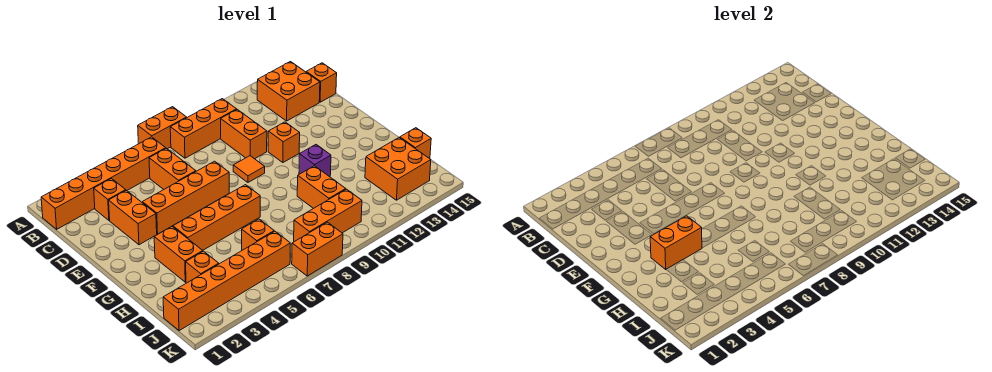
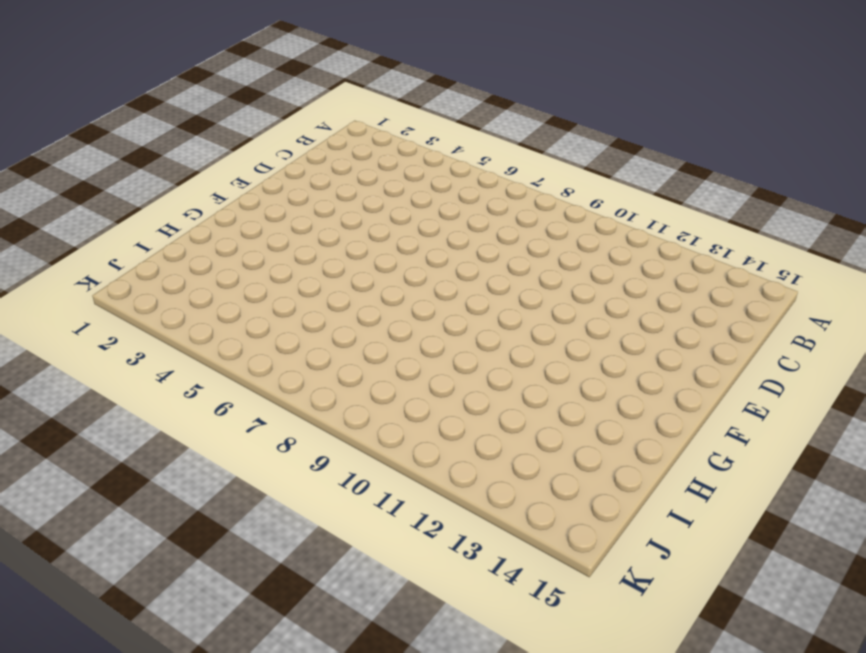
none -> orange 1x2 brick [138,107,187,149]
none -> orange 1x6 brick [41,137,166,229]
none -> orange 1x3 brick [170,99,237,158]

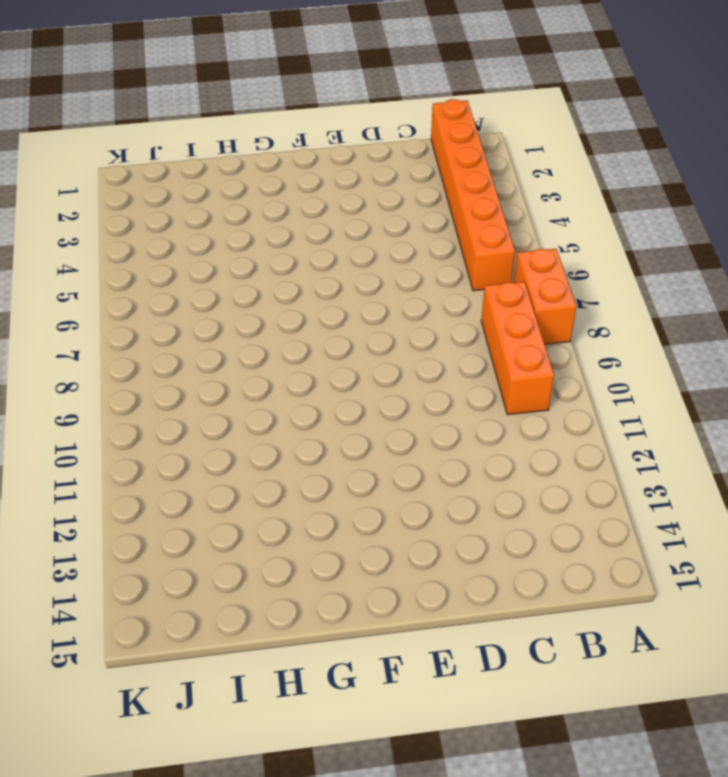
none -> orange 2x2 brick [257,62,320,121]
none -> orange 1x1 brick [94,179,126,220]
none -> orange 1x2 brick [149,148,196,190]

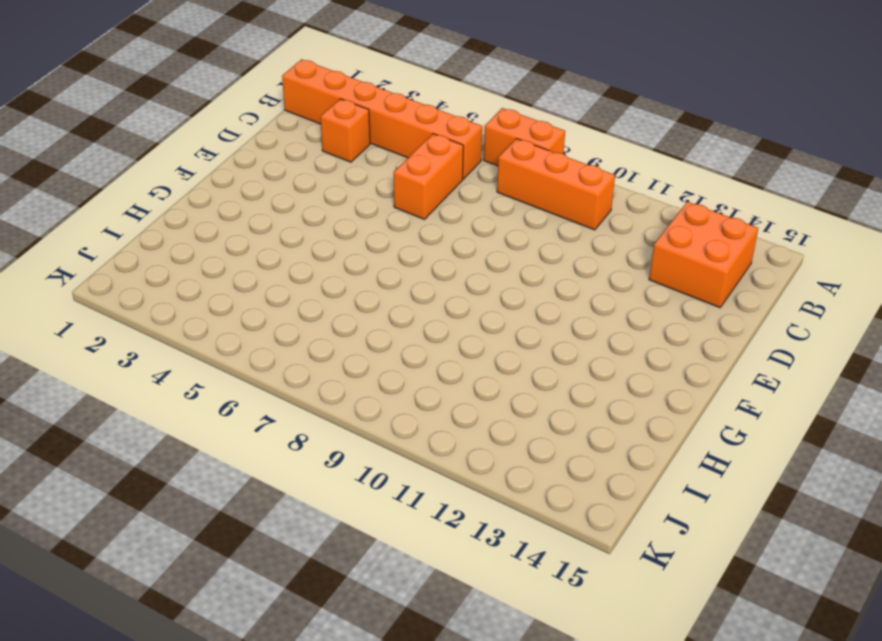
none -> orange 1x2 brick [221,110,267,159]
none -> orange 1x1 brick [306,63,337,102]
none -> orange 1x2 brick [109,190,157,245]

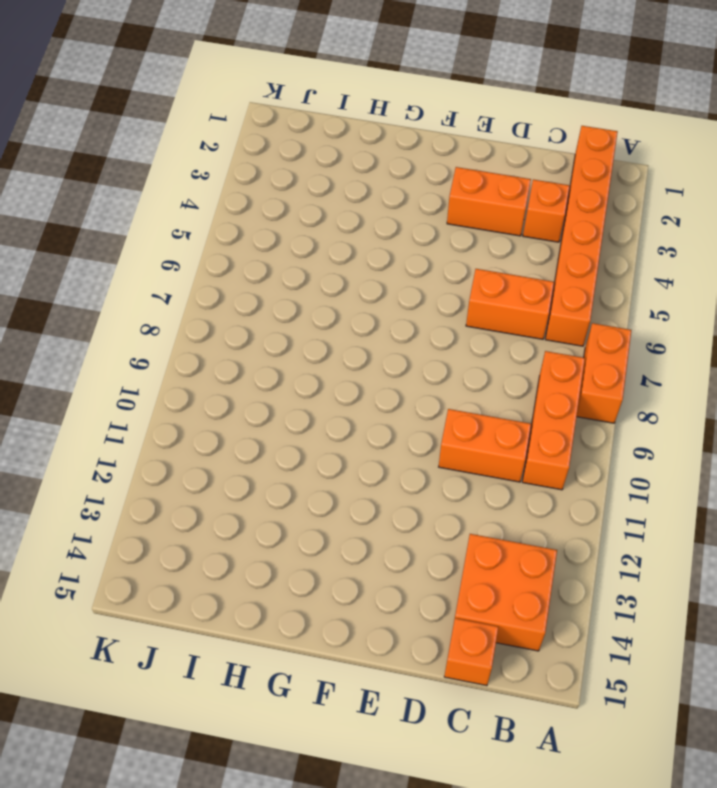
none -> orange 1x4 brick [142,161,229,234]
none -> orange 1x1 tile [233,156,265,182]
none -> orange 1x1 brick [268,122,300,163]

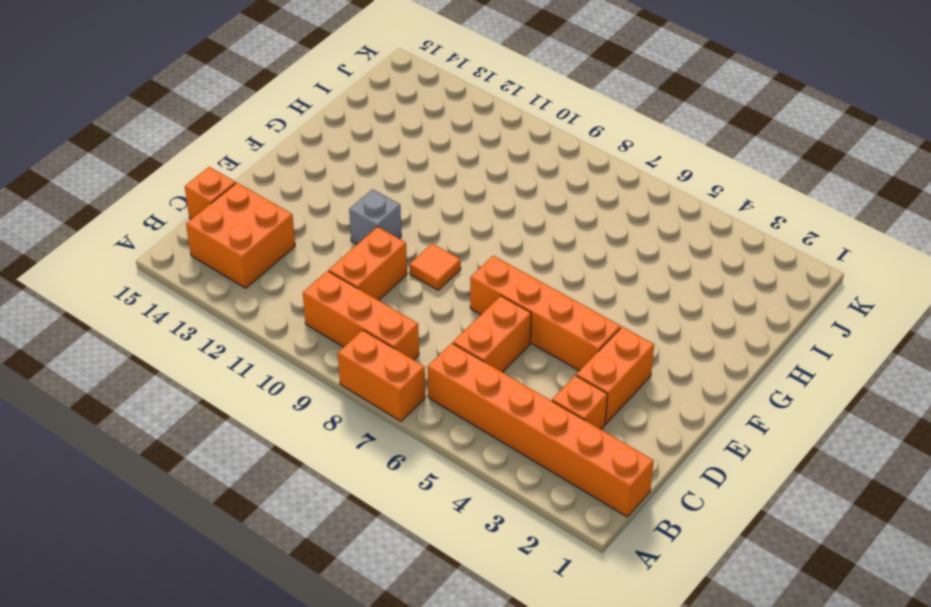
grey 1x1 brick [349,189,401,244] -> orange 1x1 brick [268,122,300,163]
none -> orange 1x2 brick [154,227,203,282]
none -> orange 1x4 brick [173,185,260,250]
none -> purple 1x1 brick [299,145,331,177]

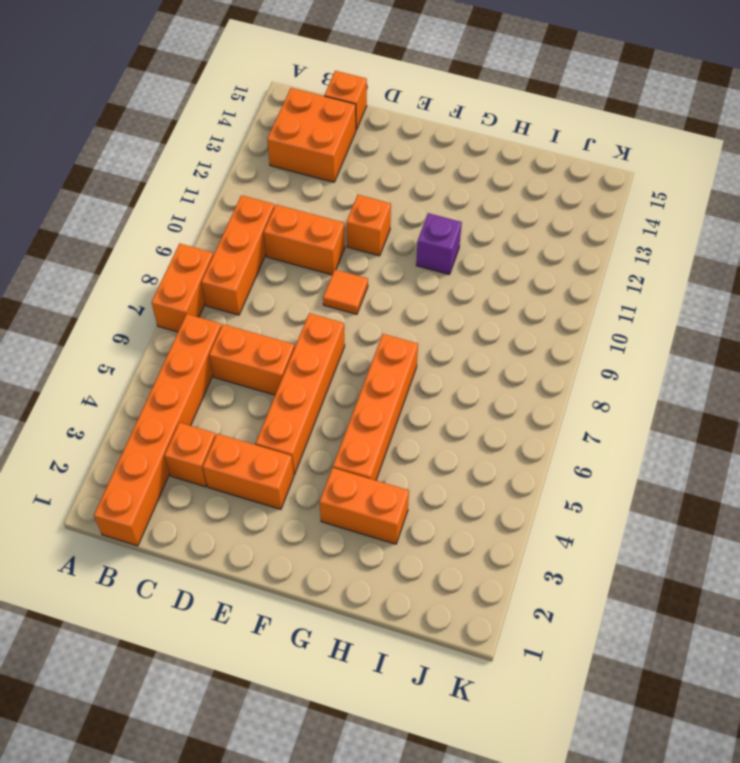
none -> orange 1x2 brick [297,166,346,209]
none -> orange 1x1 brick [186,251,219,283]
none -> orange 1x1 brick [242,219,274,250]

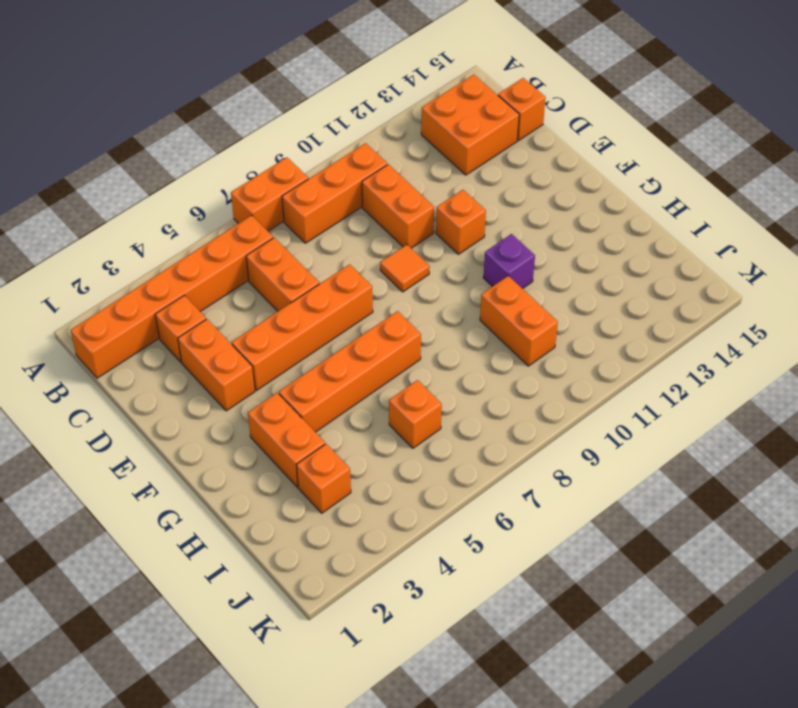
none -> orange 2x2 brick [365,138,431,200]
none -> orange 1x1 brick [400,128,431,159]
none -> orange 1x6 brick [163,231,290,331]

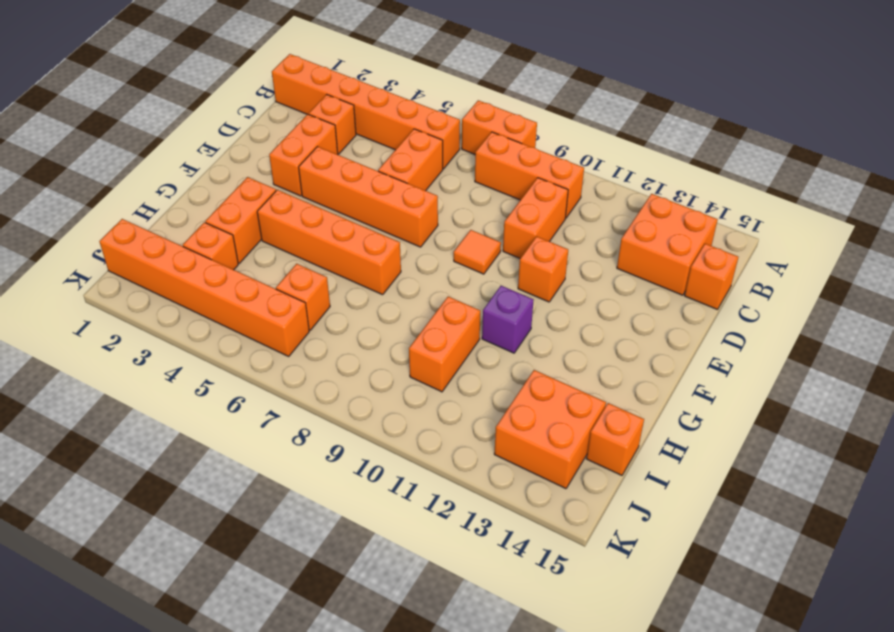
none -> orange 1x3 brick [294,189,362,242]
none -> orange 1x2 brick [292,222,343,276]
none -> orange 1x2 brick [650,216,702,269]

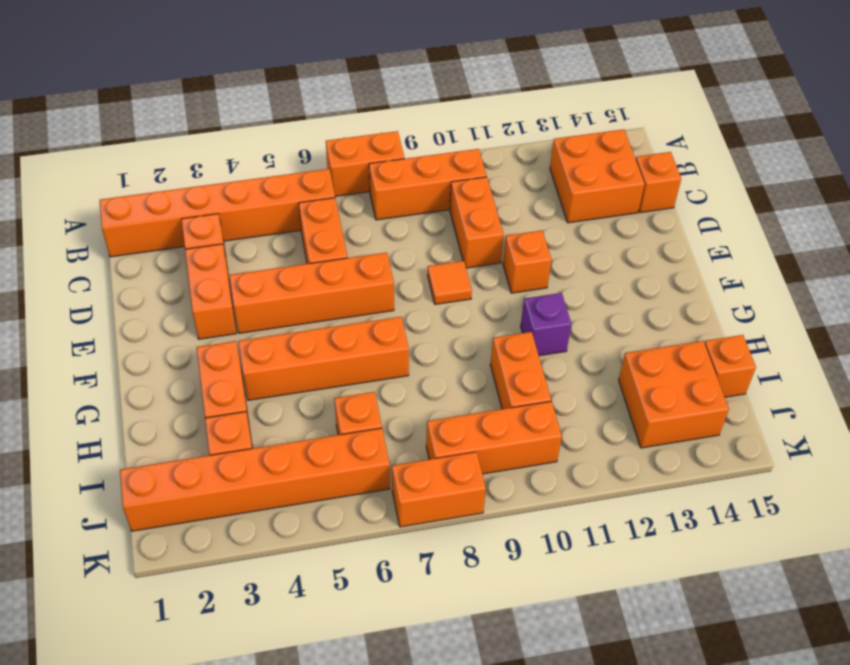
none -> orange 1x2 brick [650,216,702,269]

